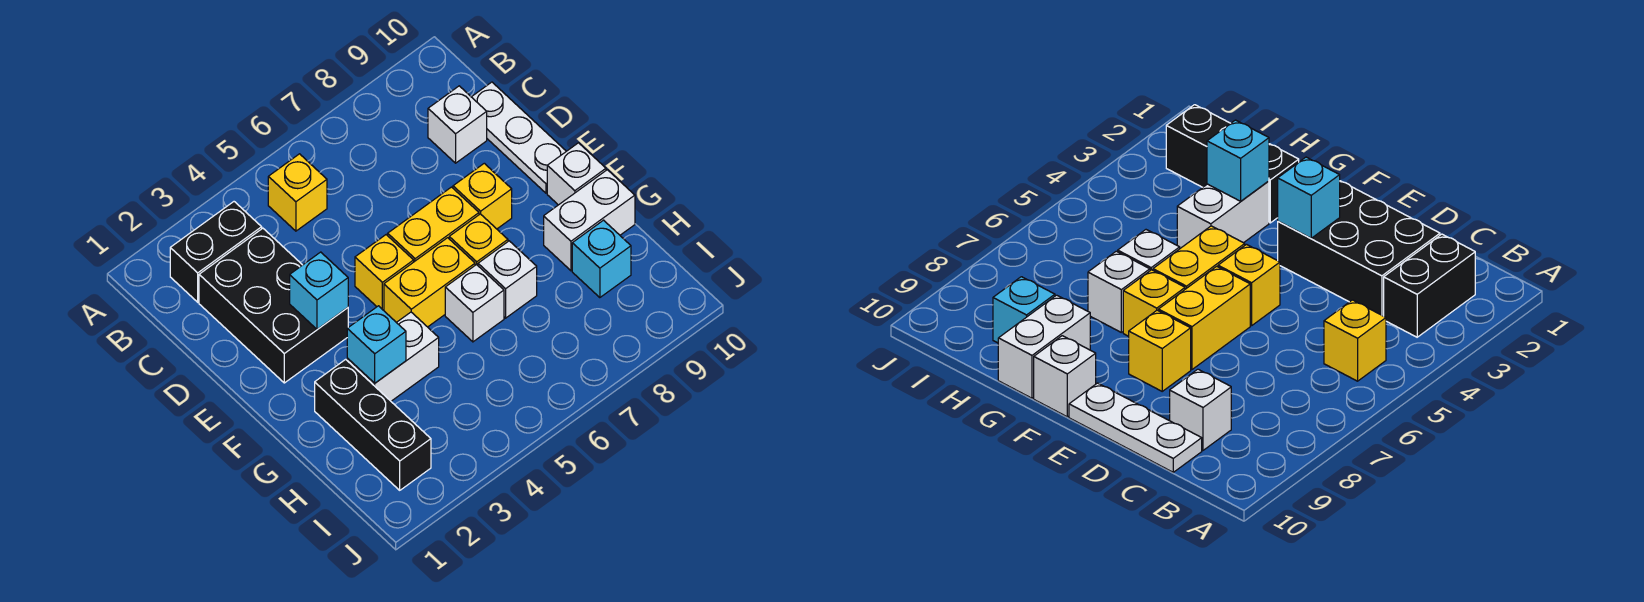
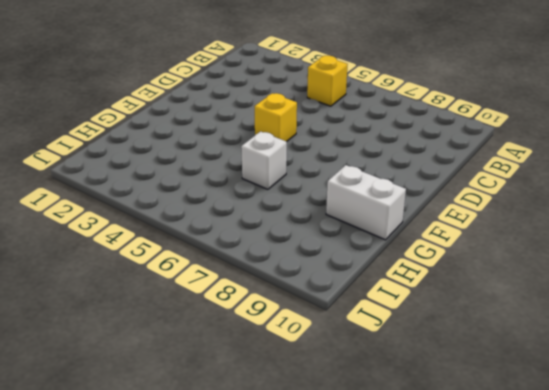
none -> black 1x2 brick [170,202,262,302]
none -> black 2x3 brick [199,228,348,383]
none -> white 1x1 brick [428,86,487,163]

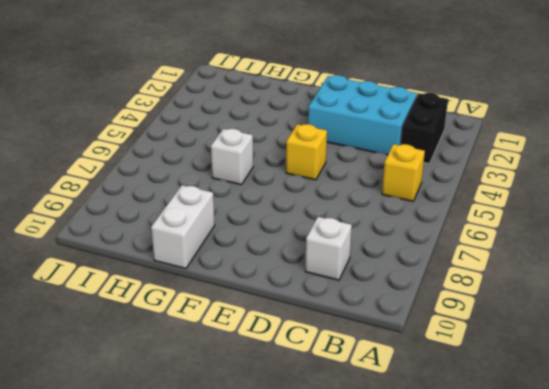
cyan 2x3 brick [308,75,417,155] -> black 2x3 brick [199,228,348,383]
none -> white 1x3 plate [472,82,566,193]
none -> yellow 1x2 brick [388,187,479,262]
none -> yellow 1x1 brick [453,163,512,229]

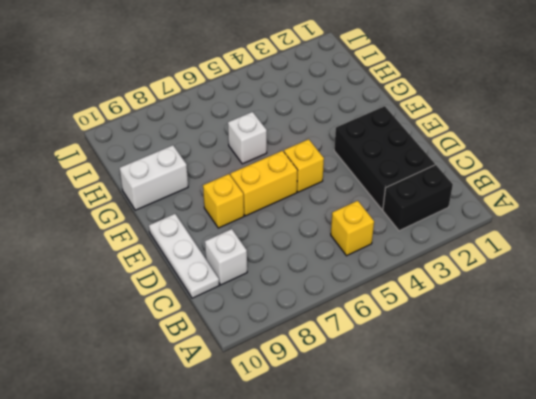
none -> yellow 1x2 brick [384,238,475,327]
none -> yellow 1x1 brick [449,214,508,265]
none -> white 1x1 brick [547,143,606,205]

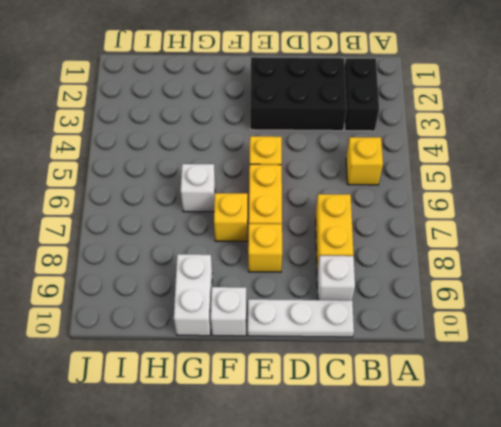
yellow 1x2 brick [316,194,354,271] -> yellow 1x2 brick moved to [384,238,475,327]
none -> black 1x3 brick [315,359,431,490]
none -> white 1x2 brick [347,312,439,401]
none -> white 1x1 brick [478,241,537,318]

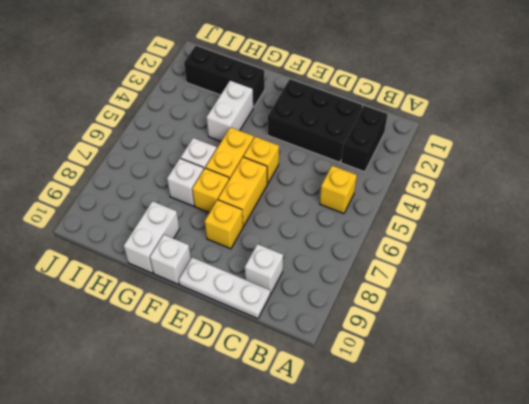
none -> cyan 1x1 brick [572,220,631,298]
none -> cyan 1x1 brick [290,252,348,329]
none -> cyan 1x1 brick [347,306,406,383]

